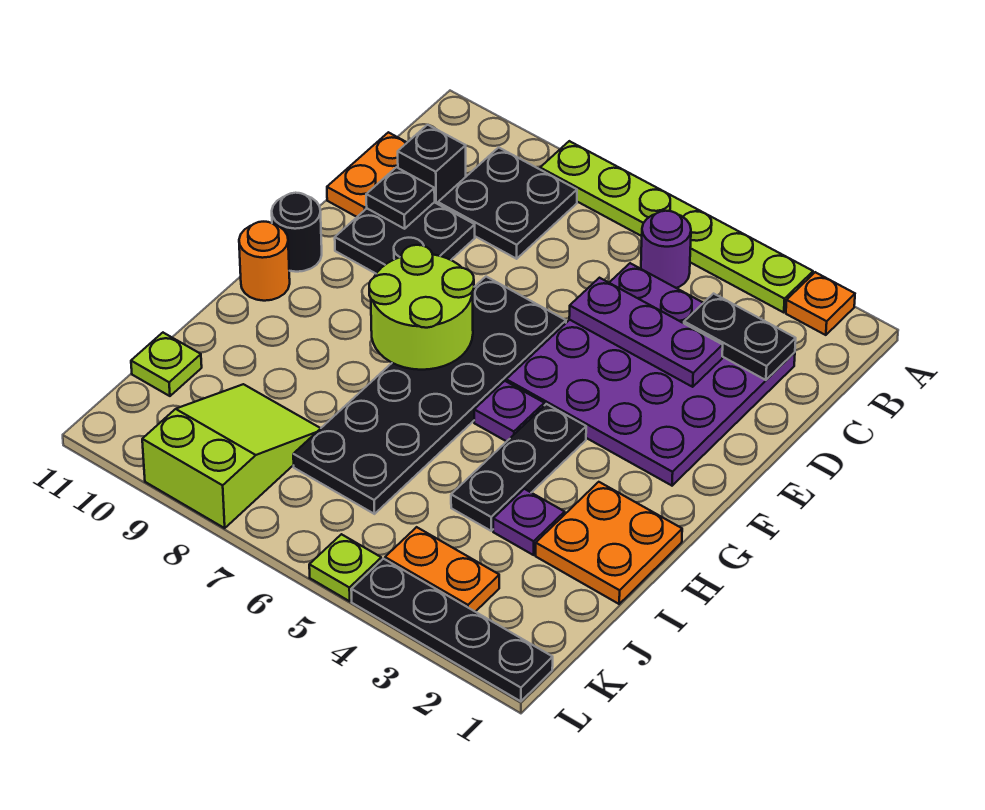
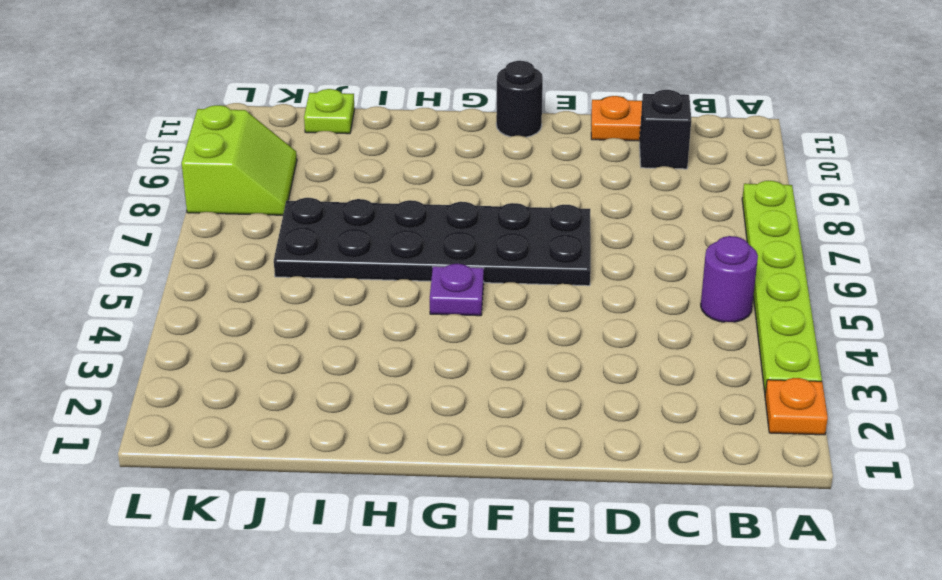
lime 2x2 slope [182,105,297,215] -> lime 2x3 slope [142,384,321,528]
none -> black 2x2 plate [438,147,577,259]
none -> purple 4x4 plate [506,263,795,486]
none -> black 2x2 plate [335,202,475,273]

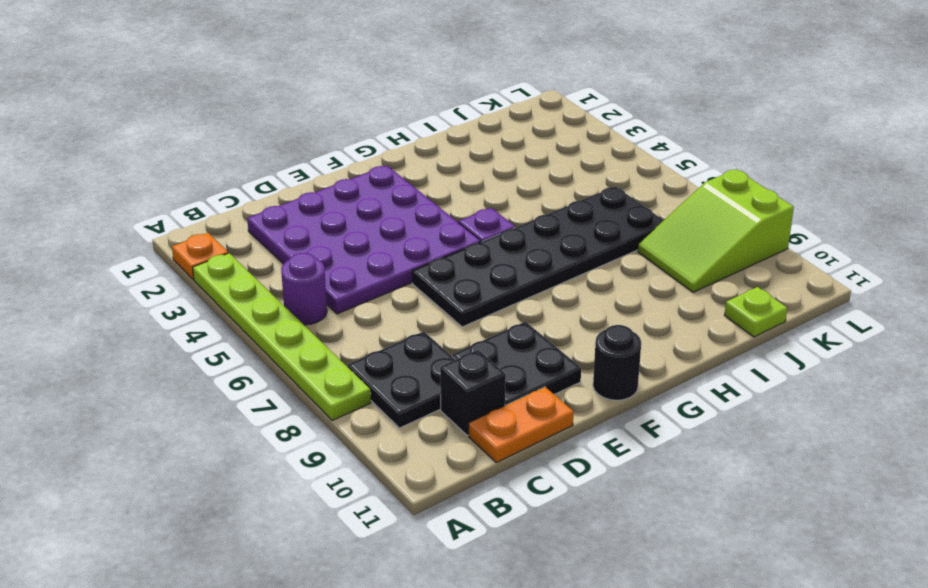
none -> black 1x3 plate [451,404,586,531]
none -> orange 1x1 round brick [239,222,290,301]
none -> orange 2x2 plate [536,482,682,604]

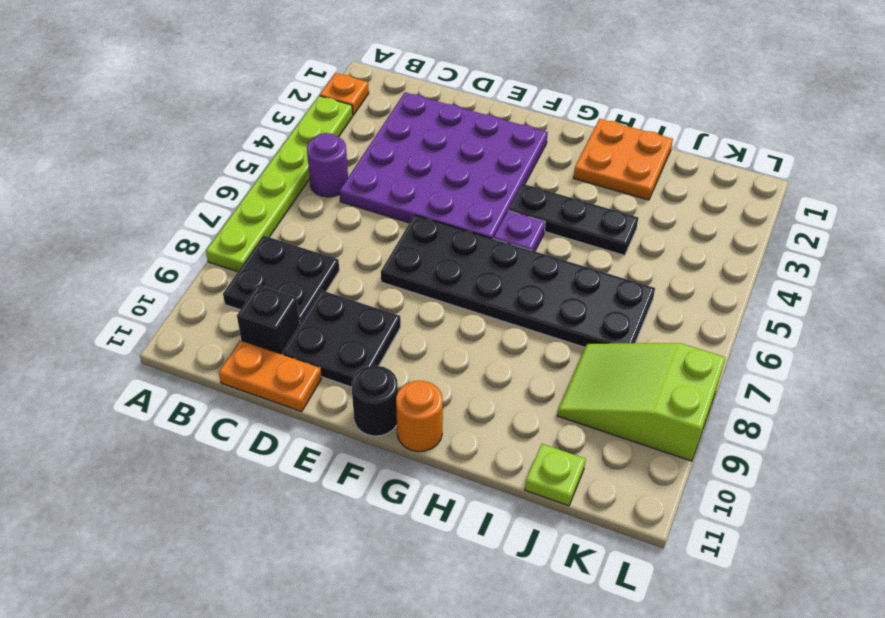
none -> purple 1x1 plate [493,489,565,555]
none -> orange 1x2 plate [385,527,499,612]
none -> black 1x4 plate [351,559,553,701]

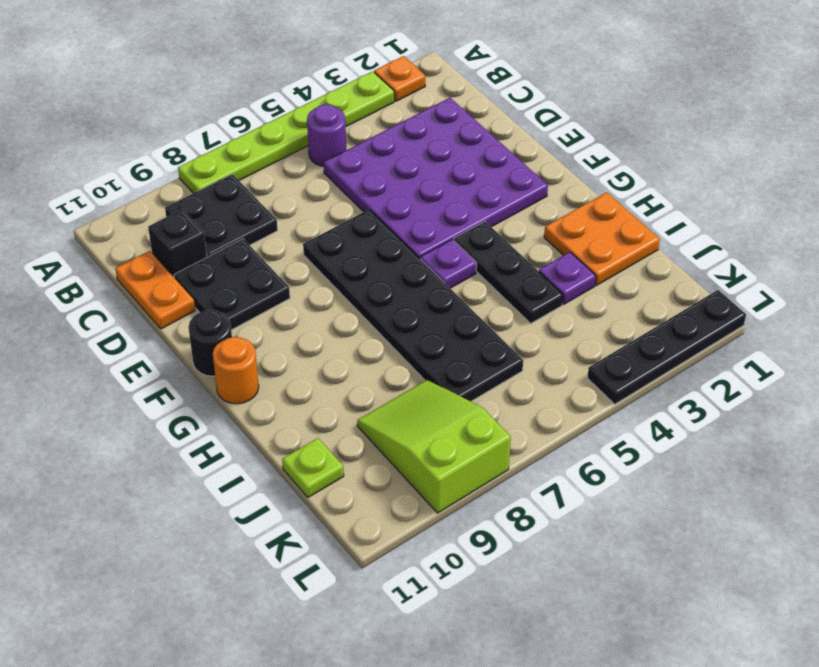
none -> orange 1x2 plate [385,527,499,612]
none -> lime 1x1 plate [309,534,381,601]
none -> black 1x2 plate [684,294,796,380]

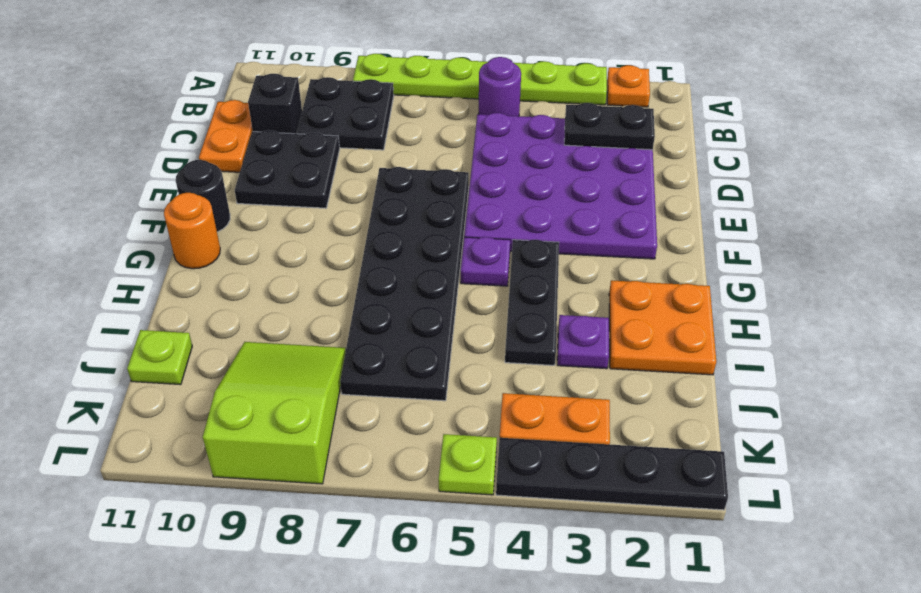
none -> purple 1x3 plate [569,278,723,387]
none -> black 1x1 plate [366,167,435,229]
none -> lime 2x2 round brick [369,245,474,370]

